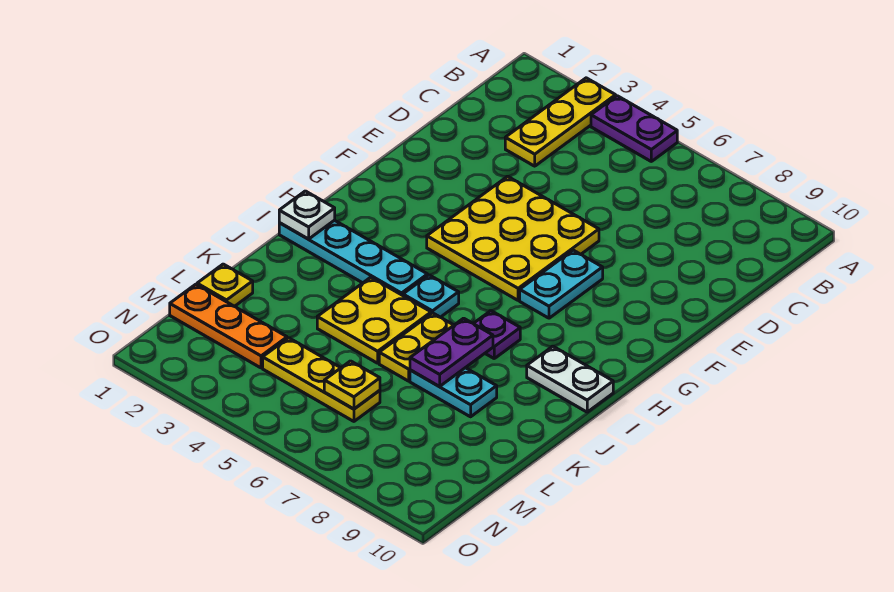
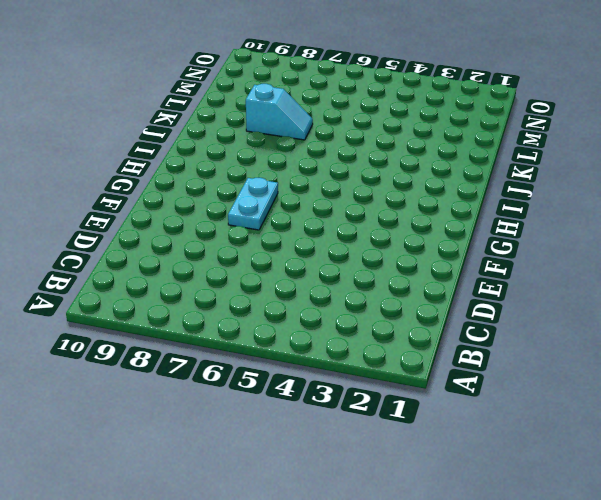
cyan 1x2 slope [246,84,313,140] -> cyan 1x2 plate [410,368,497,417]
none -> yellow 1x3 plate [505,78,616,166]
none -> purple 1x2 plate [591,96,677,161]
none -> yellow 3x3 plate [427,176,599,300]

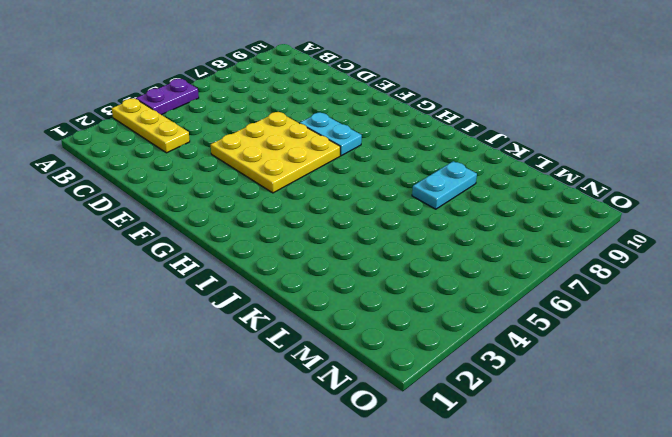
none -> cyan 1x4 plate [279,220,428,295]
none -> cyan 1x1 plate [403,275,459,317]
none -> purple 1x1 plate [473,311,520,358]

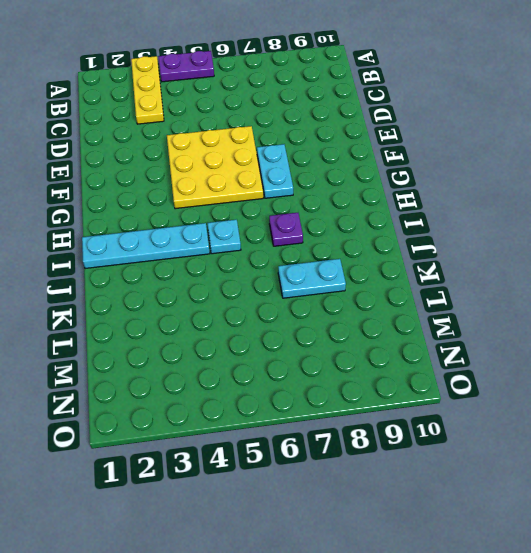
none -> white 1x2 plate [527,346,613,412]
none -> yellow 2x2 plate [317,277,431,363]
none -> yellow 1x2 plate [379,313,454,381]

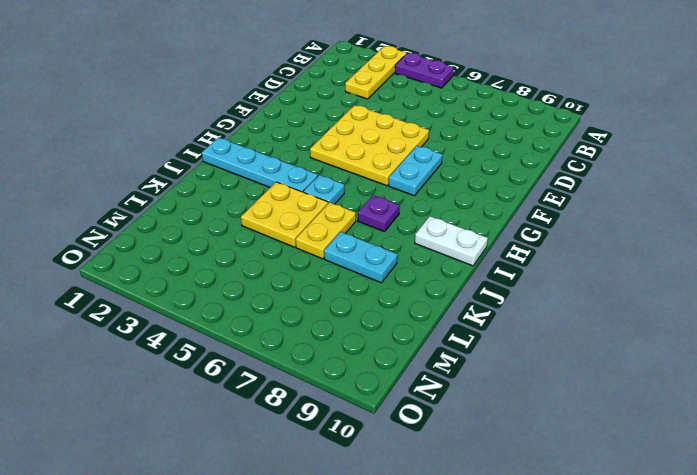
none -> yellow 1x1 plate [197,264,253,306]
none -> orange 1x3 plate [170,284,287,368]
none -> yellow 1x3 plate [263,338,380,421]

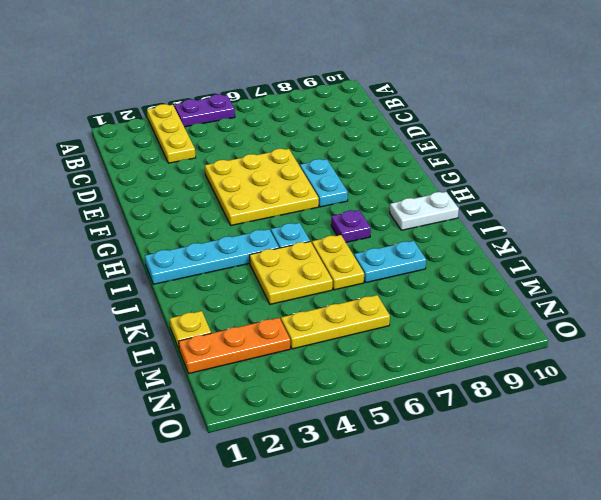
none -> white 1x1 plate [279,191,335,239]
none -> purple 1x2 plate [410,318,493,387]
none -> yellow 1x1 plate [324,361,380,409]

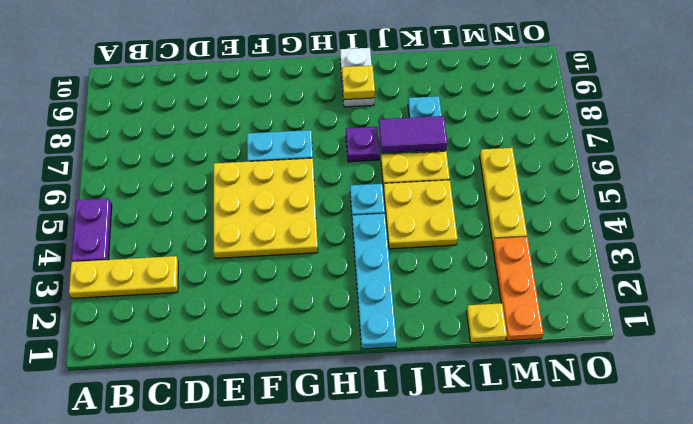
yellow 1x1 plate [342,66,375,100] -> yellow 1x1 plate moved to [324,361,380,409]
purple 1x2 tile [379,116,447,153] -> purple 1x2 plate [410,318,493,387]
none -> white 1x1 plate [279,191,335,239]

